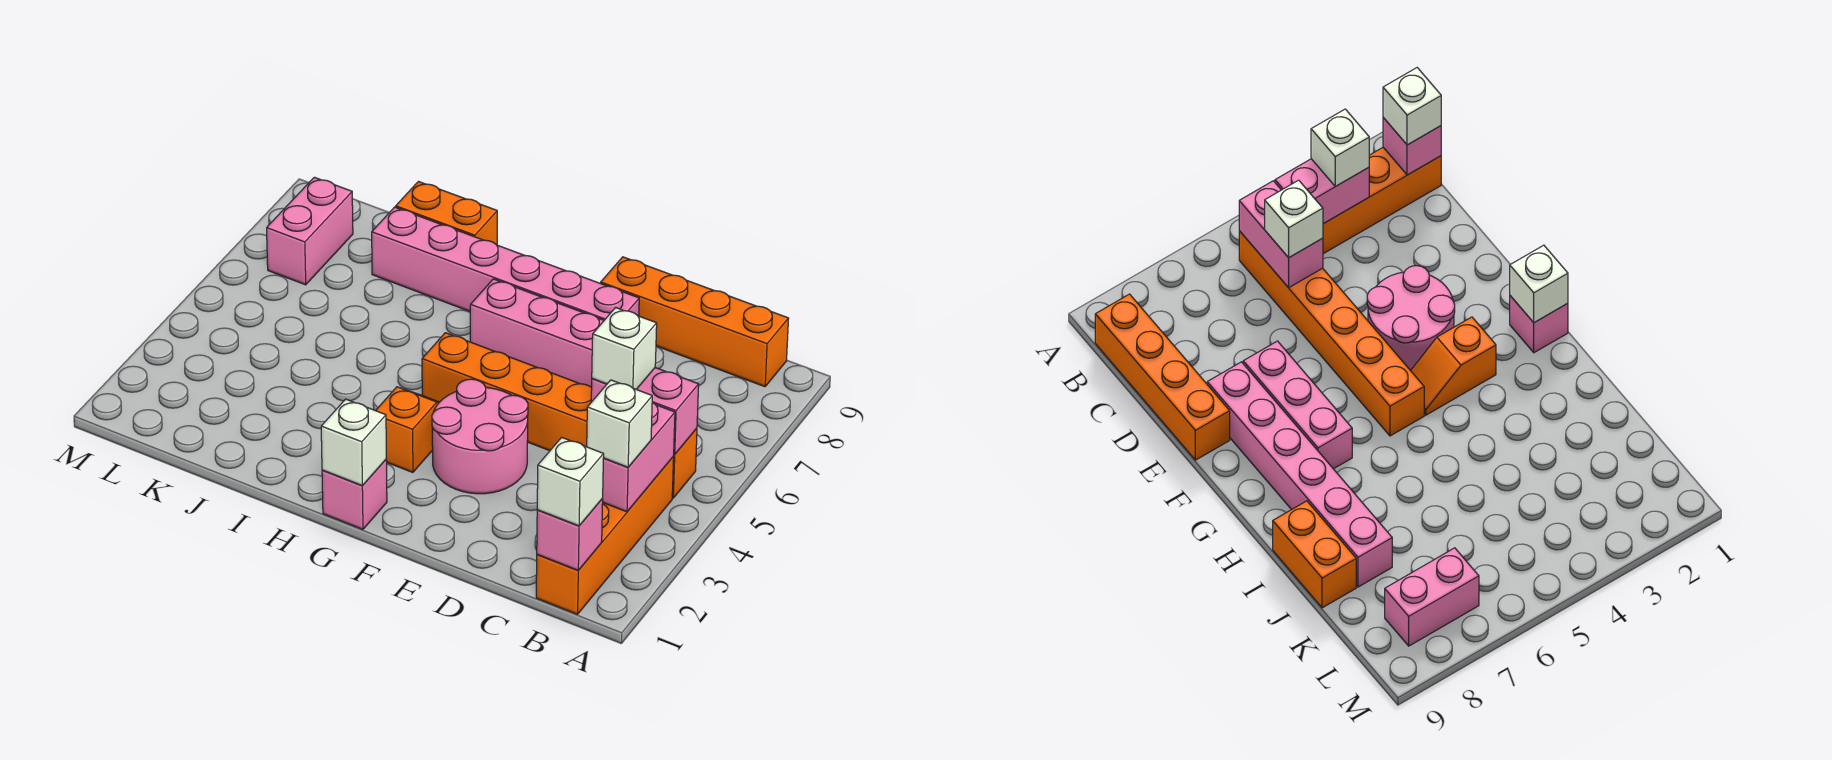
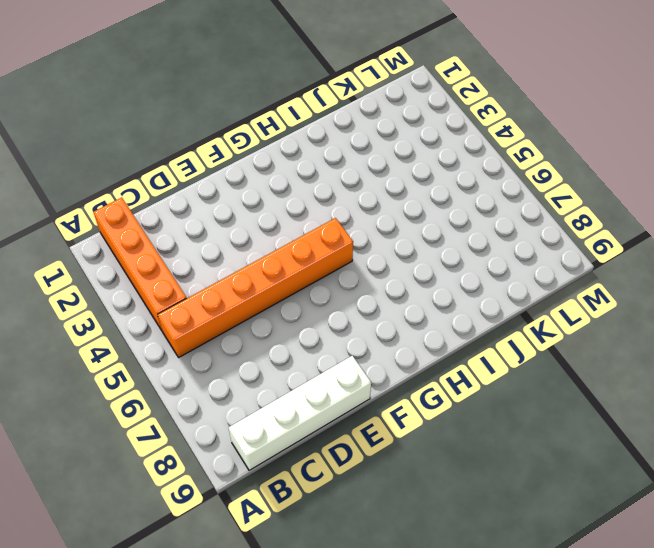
white 1x4 brick [229,356,371,470] -> orange 1x4 brick [601,257,789,387]
none -> pink 2x2 round brick [432,379,528,494]
none -> pink 1x3 brick [470,279,604,388]
none -> pink 1x6 brick [372,207,639,320]

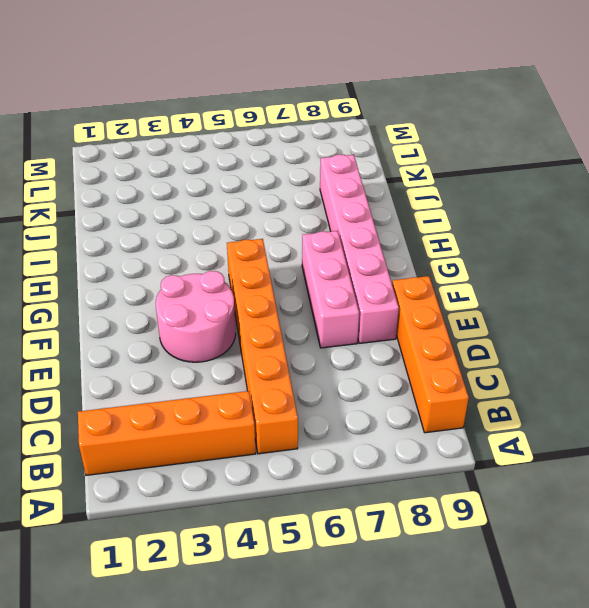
none -> pink 1x1 brick [322,460,387,529]
none -> orange 1x2 slope [376,387,439,472]
none -> orange 1x2 brick [396,182,497,245]

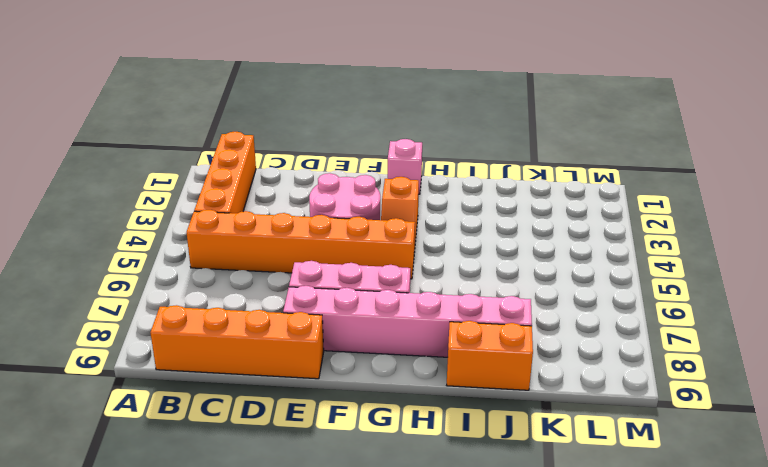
none -> pink 1x2 brick [267,177,353,285]
none -> pink 1x1 brick [537,499,603,570]
none -> pink 1x2 brick [602,402,675,512]

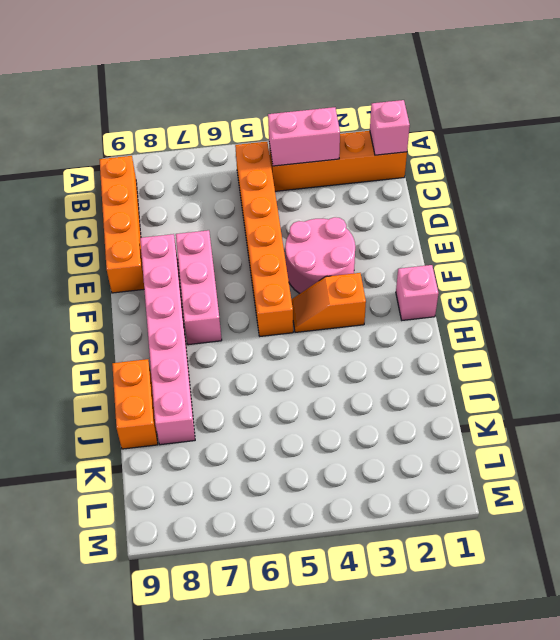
none -> pink 1x2 brick [267,177,353,285]
none -> pink 1x2 brick [591,368,699,454]
none -> white 1x1 brick [321,399,386,486]

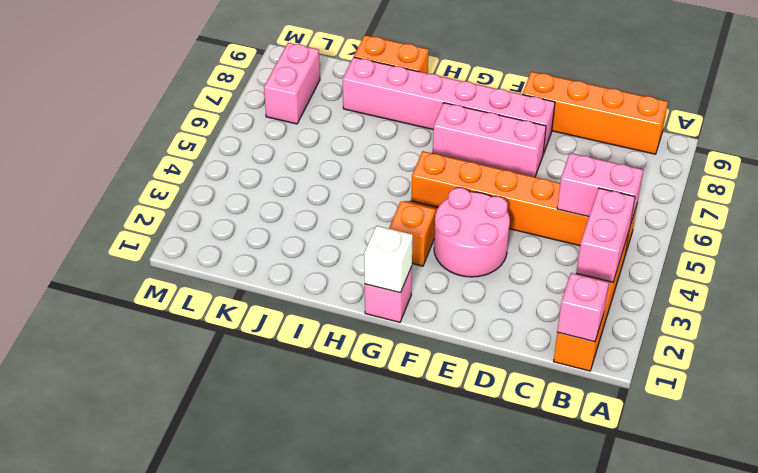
none -> white 1x1 brick [537,437,604,526]
none -> white 1x1 brick [587,380,652,467]
none -> white 1x1 brick [592,308,657,389]

